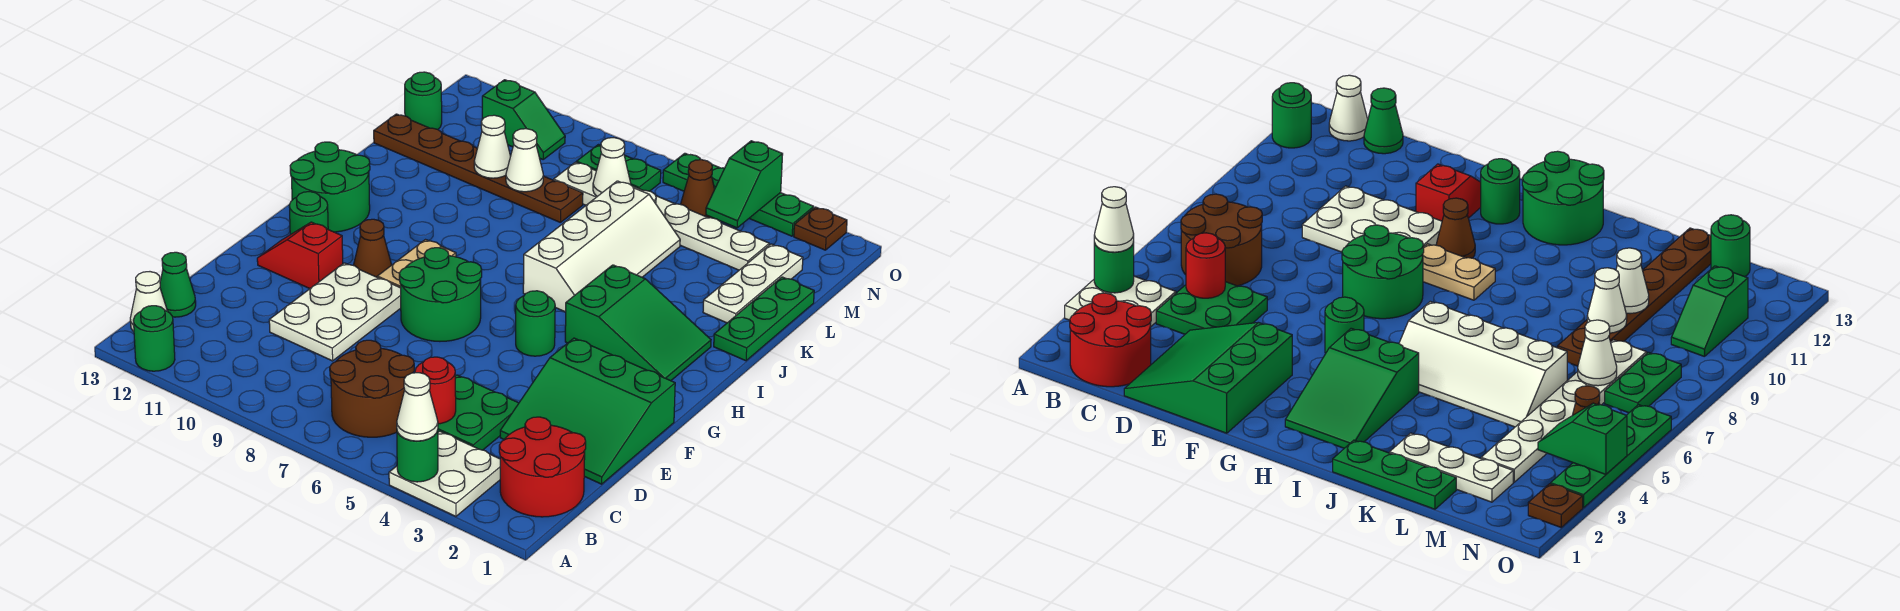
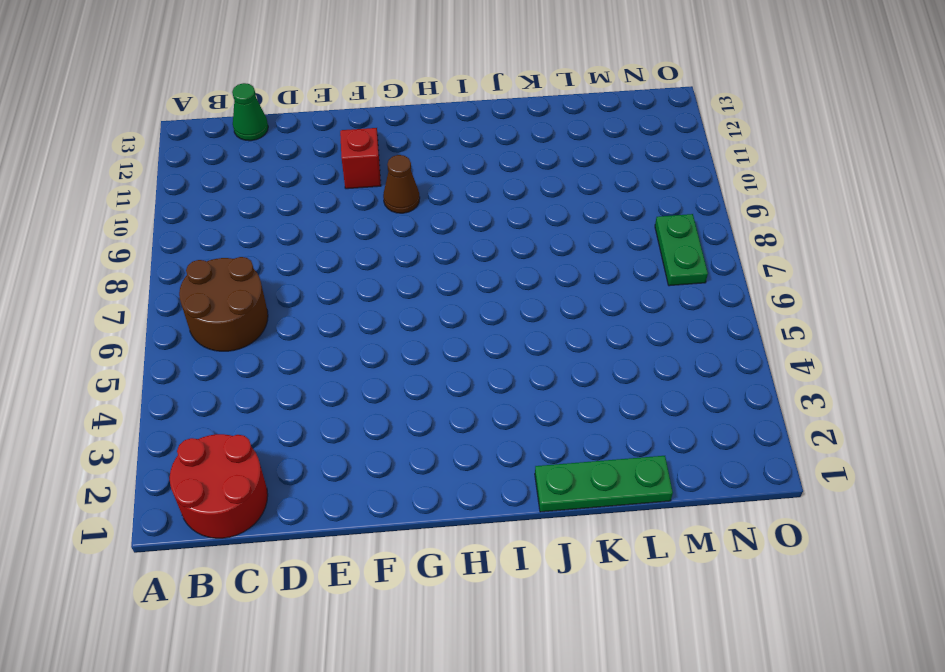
none -> white 2x2 plate [389,431,500,516]
none -> green 1x1 round brick [133,306,175,371]
none -> white 1x1 cone [130,272,167,332]
none -> green 2x2 plate [438,375,519,450]

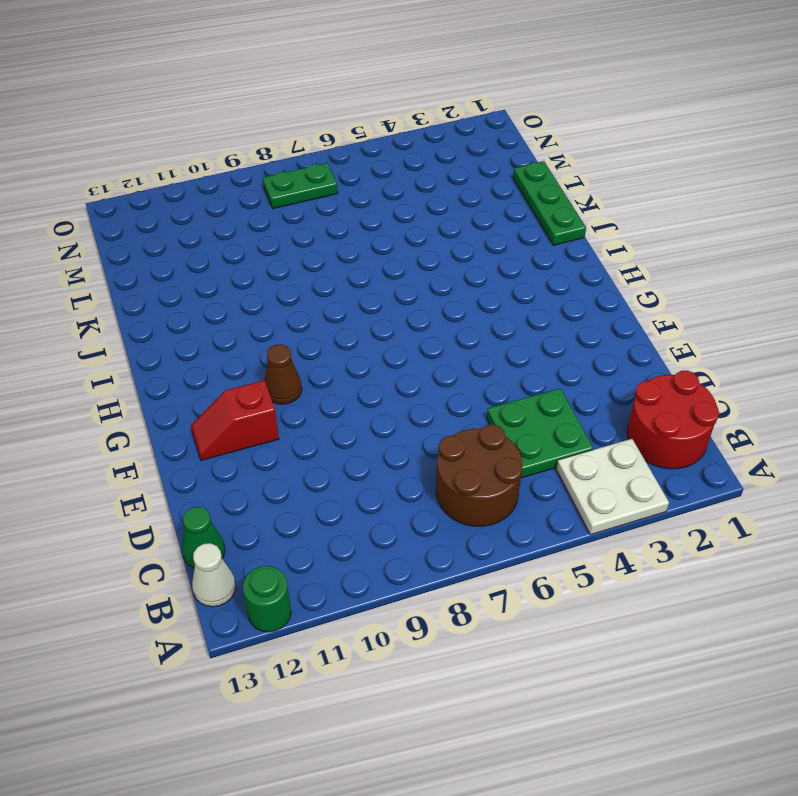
none -> green 3x3 slope [500,338,675,484]
none -> white 2x3 plate [269,263,401,361]
none -> green 2x2 round brick [399,248,482,341]
none -> green 1x1 round brick [516,291,555,356]

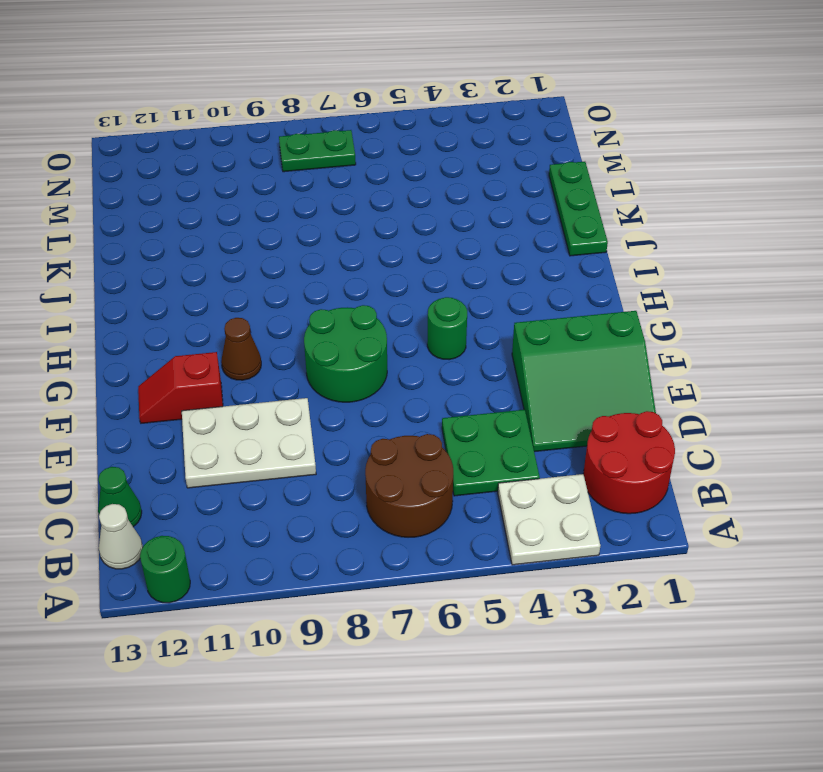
white 2x3 plate [182,398,316,488] -> white 2x3 plate turned to [269,263,401,361]
none -> tan 1x2 plate [377,240,456,288]
none -> green 1x1 round brick [289,192,328,235]
none -> green 2x3 slope [565,265,711,381]
none -> green 2x2 round brick [290,142,370,232]

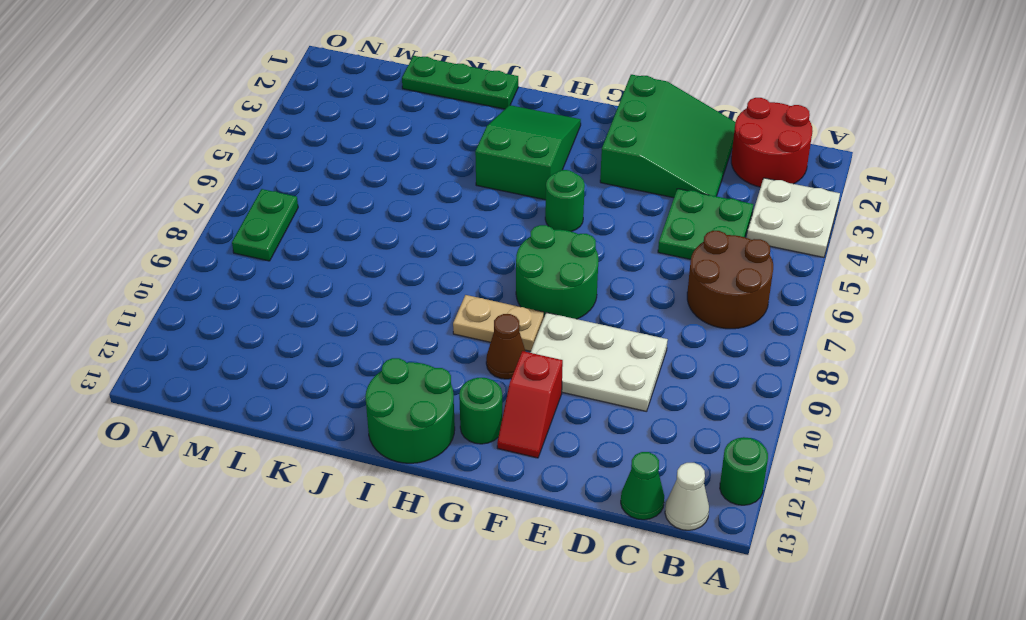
none -> white 2x4 slope [523,181,680,312]
none -> white 1x3 plate [703,244,803,323]
none -> brown 1x6 plate [374,114,583,223]
none -> white 1x6 plate [554,162,769,270]

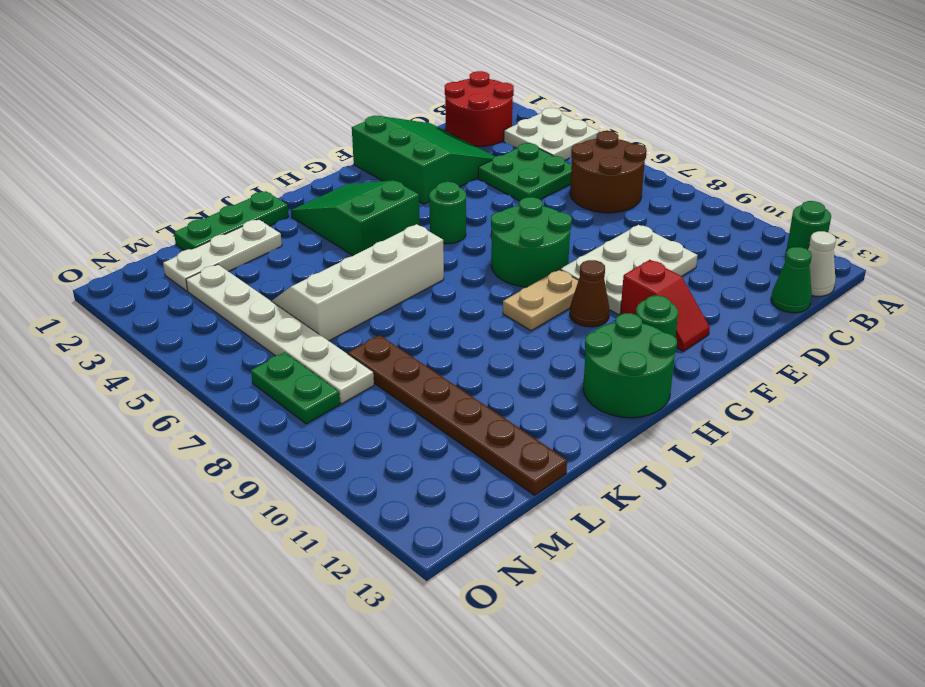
none -> green 1x1 round brick [405,72,442,129]
none -> brown 1x1 cone [681,160,715,218]
none -> green 1x2 slope [482,80,565,159]
none -> brown 1x1 plate [794,207,847,250]

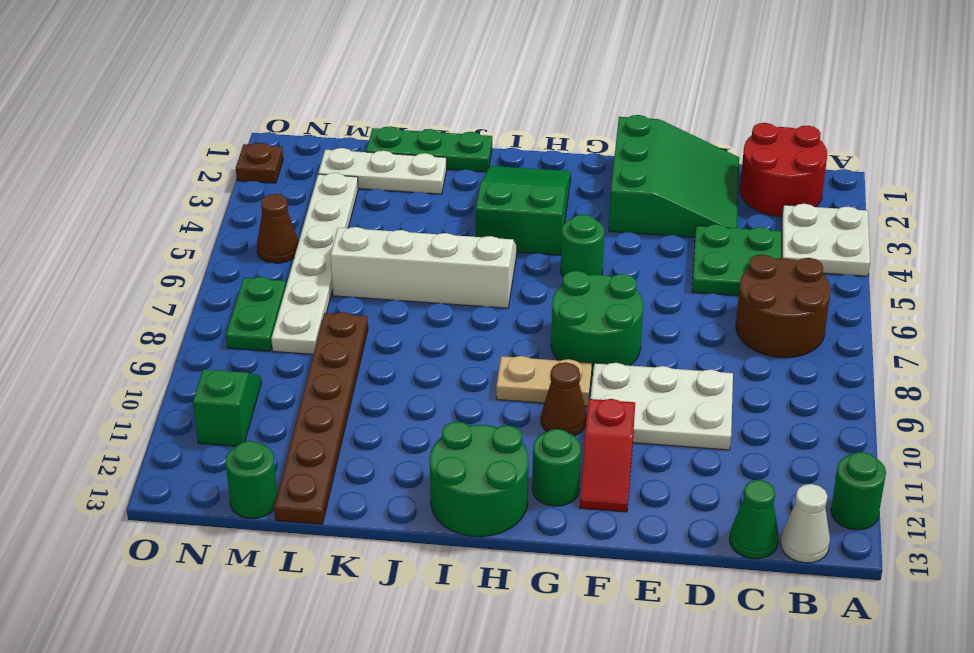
none -> green 1x4 plate [663,153,814,236]
none -> green 1x1 round brick [397,430,438,482]
none -> red 1x1 round brick [415,357,456,424]
none -> white 1x1 cone [506,129,543,192]

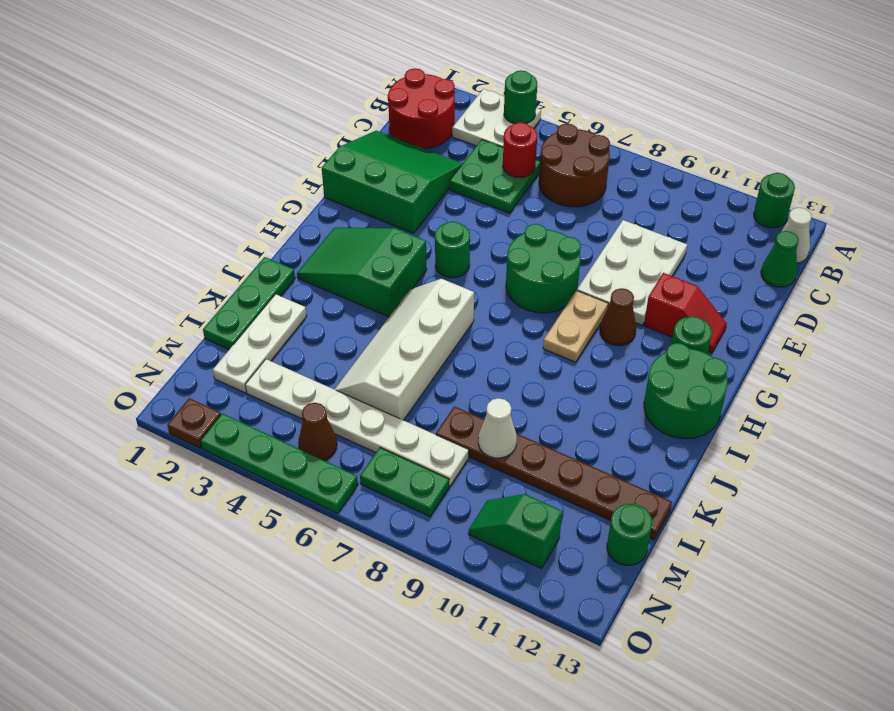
none -> white 1x1 cone [474,115,511,178]
none -> white 1x1 cone [593,138,631,196]
none -> green 1x2 slope [706,141,783,228]
none -> white 1x1 cone [397,373,438,441]

